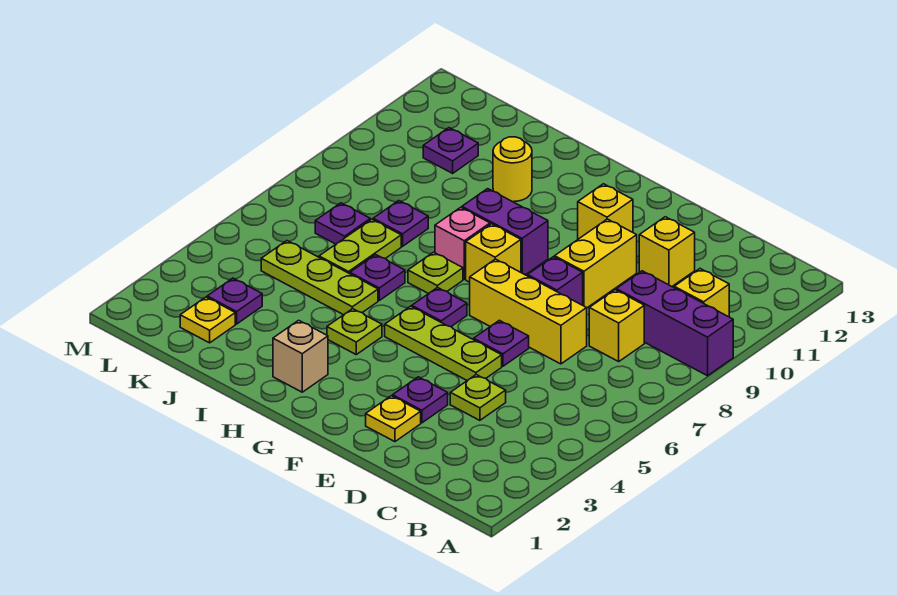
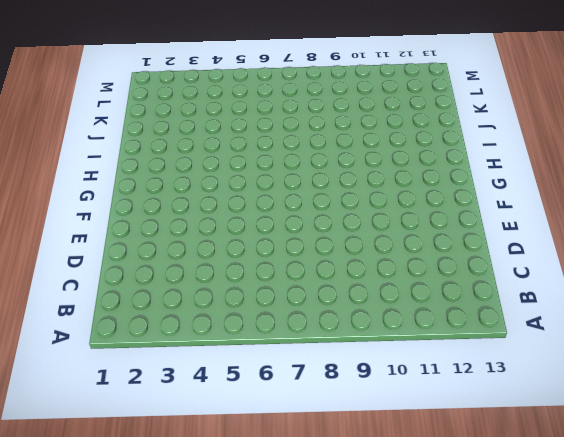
none -> purple 1x3 brick [616,271,733,376]
none -> yellow 1x1 brick [674,269,729,317]
none -> yellow 1x1 brick [589,290,644,361]

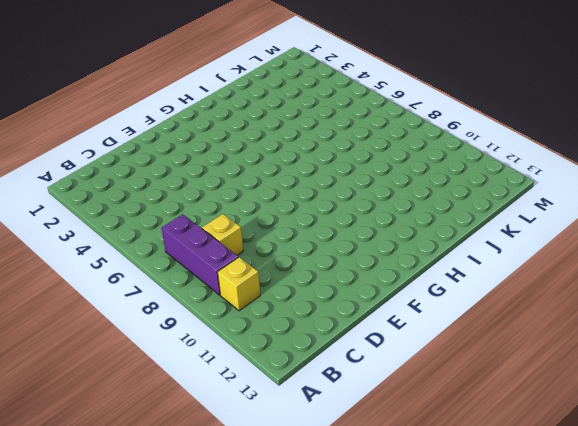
purple 1x3 brick [161,214,238,295] -> purple 1x3 brick turned to [616,271,733,376]
none -> lime 1x1 plate [450,375,506,420]
none -> yellow 1x3 brick [470,259,587,364]
none -> yellow 1x1 brick [639,217,695,286]

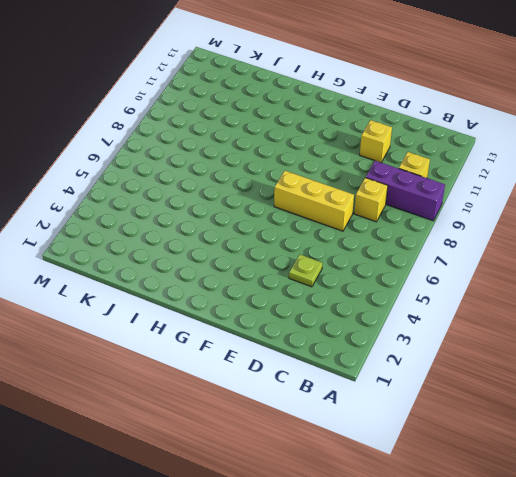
none -> yellow 1x1 plate [366,396,421,442]
none -> purple 1x1 plate [393,377,448,423]
none -> lime 1x3 plate [385,306,502,380]

